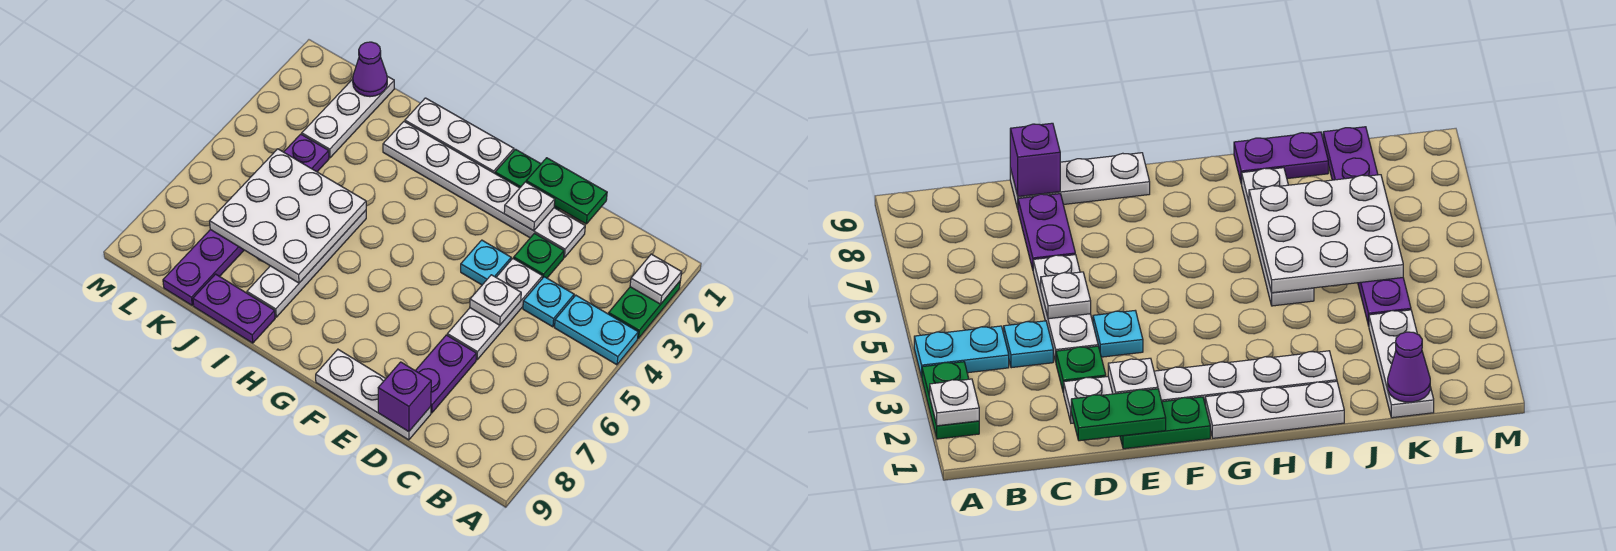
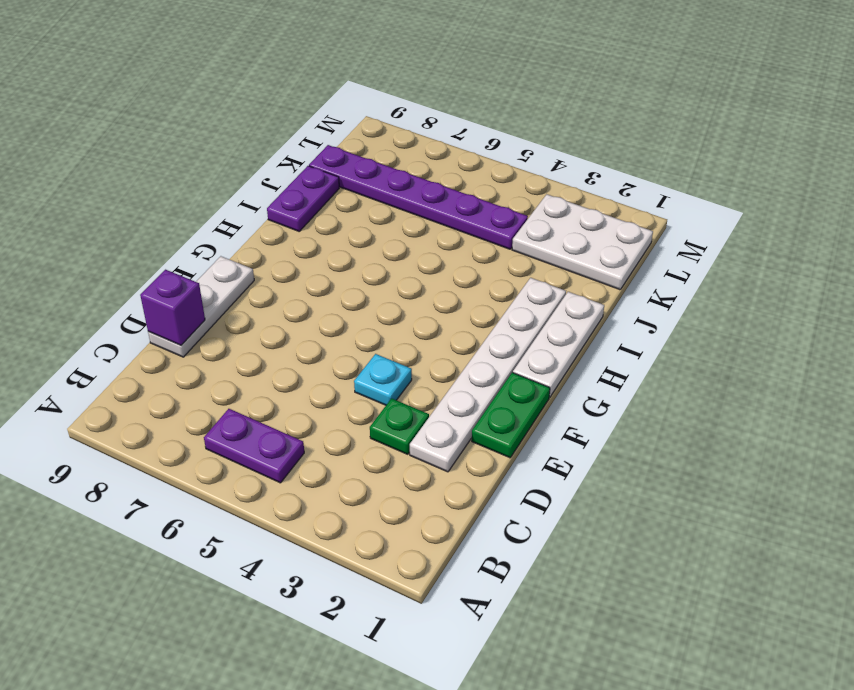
purple 1x2 plate [204,409,304,483] -> purple 1x2 plate moved to [416,335,476,413]
white 2x3 plate [512,194,653,290] -> white 1x3 plate [302,76,394,158]
none -> green 1x2 plate [609,282,680,338]
none -> cyan 1x2 plate [555,295,638,365]
none -> cyan 1x1 plate [523,277,574,327]

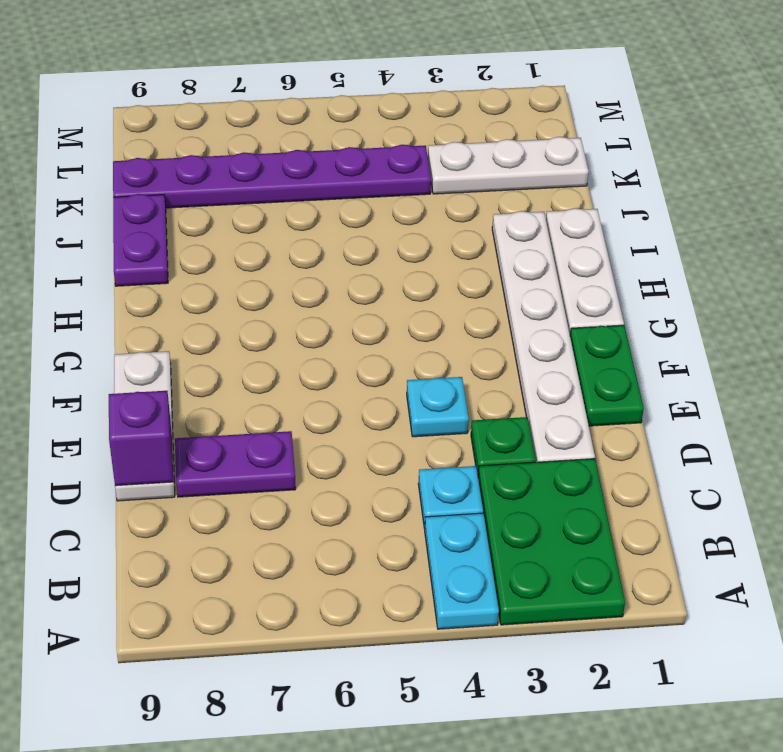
green 2x3 plate [478,459,625,625] -> green 1x2 plate [609,282,680,338]
none -> white 1x3 plate [447,259,543,360]
none -> white 1x4 plate [247,211,366,317]
none -> white 1x1 plate [630,254,682,304]

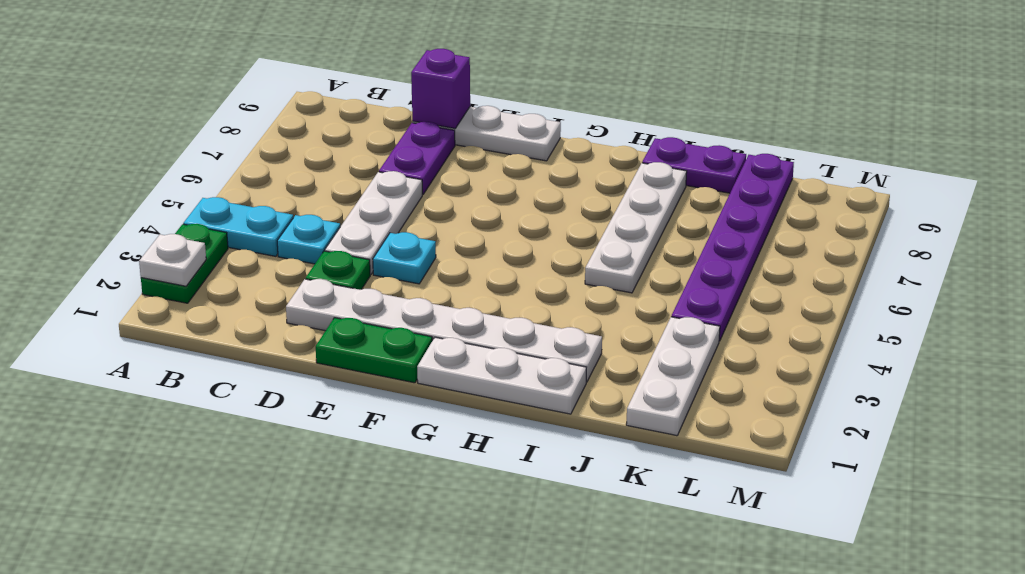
none -> green 1x2 plate [526,158,607,224]
none -> white 1x1 plate [470,275,521,325]
none -> white 1x1 plate [504,182,555,231]

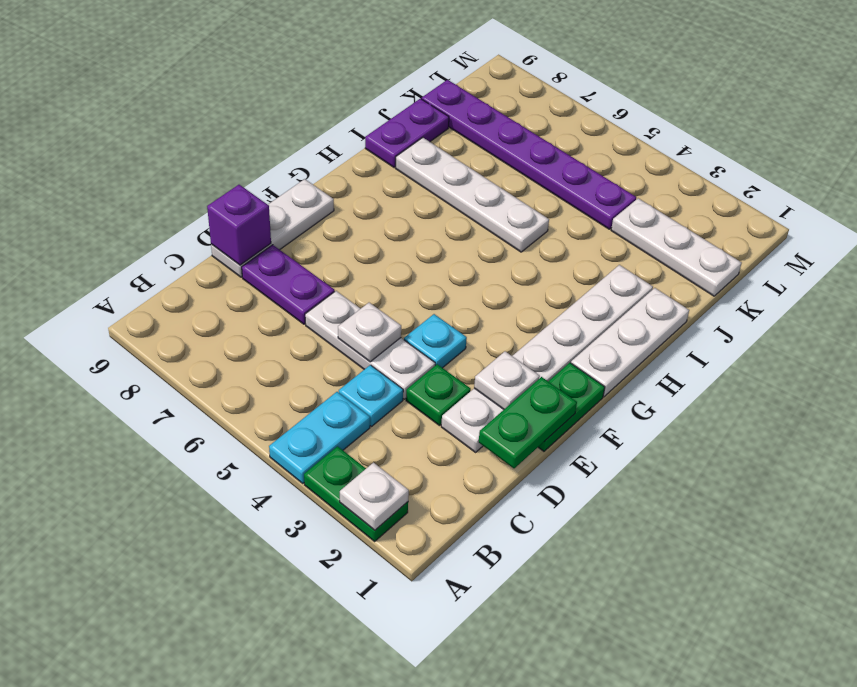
none -> white 3x3 plate [210,149,366,283]
none -> purple 1x1 cone [353,42,387,97]

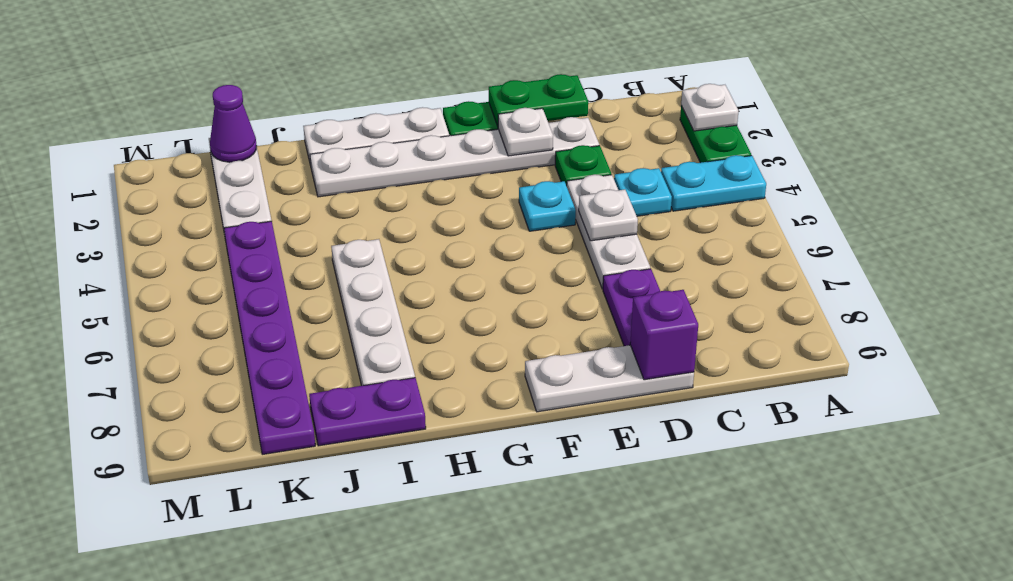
none -> white 3x3 plate [210,149,366,283]

